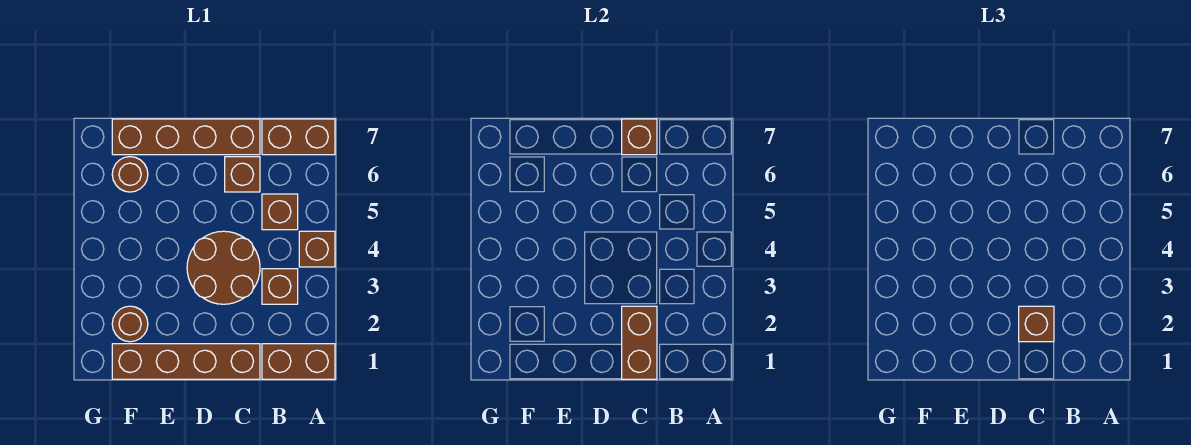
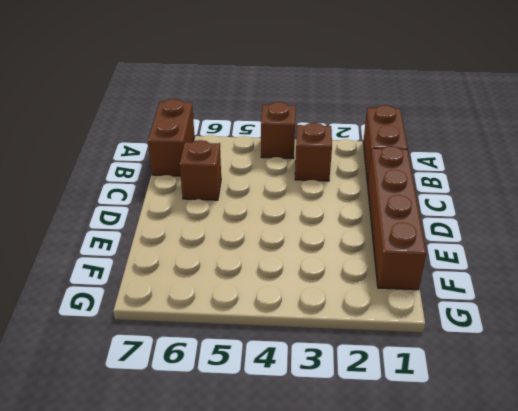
none -> brown 1x1 brick [262,194,298,230]
none -> brown 2x2 round brick [187,231,260,304]
none -> brown 1x4 brick [112,119,260,155]

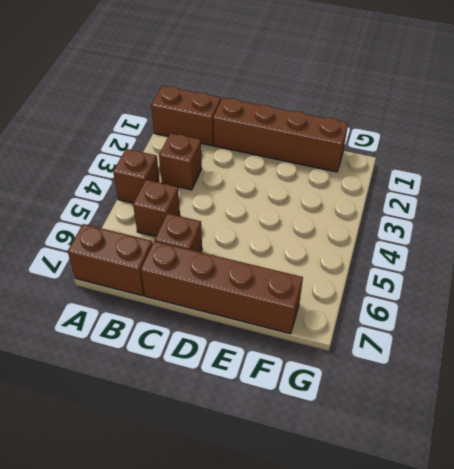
none -> brown 2x2 round brick [187,231,260,304]
none -> brown 1x1 round brick [112,306,148,342]
none -> brown 1x1 round brick [112,157,148,192]

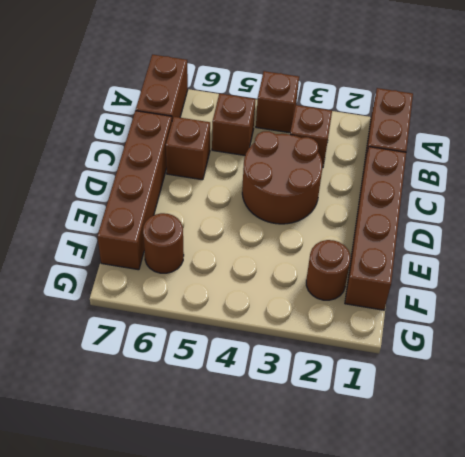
none -> brown 1x2 brick [622,306,657,379]
none -> brown 1x1 brick [622,119,657,155]
none -> brown 1x1 brick [1019,306,1054,342]

